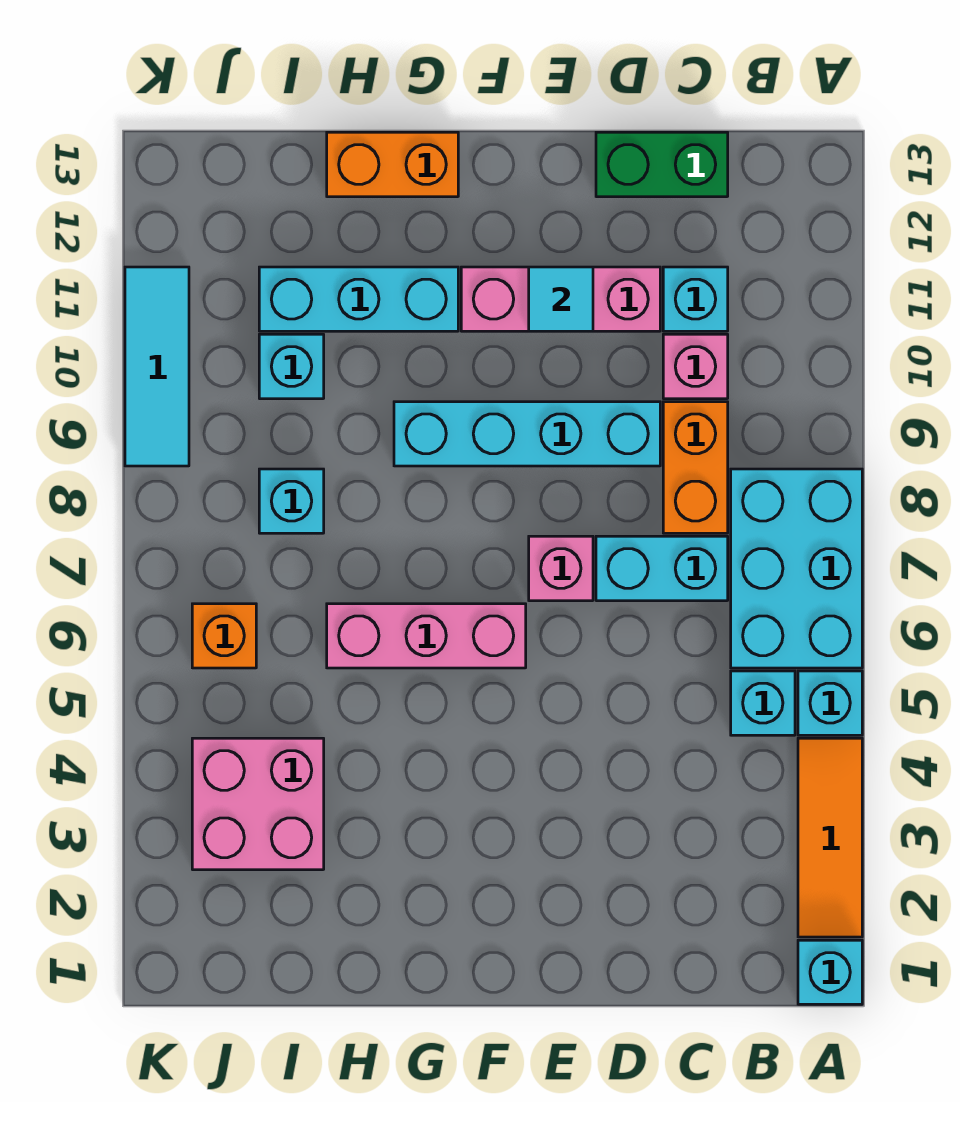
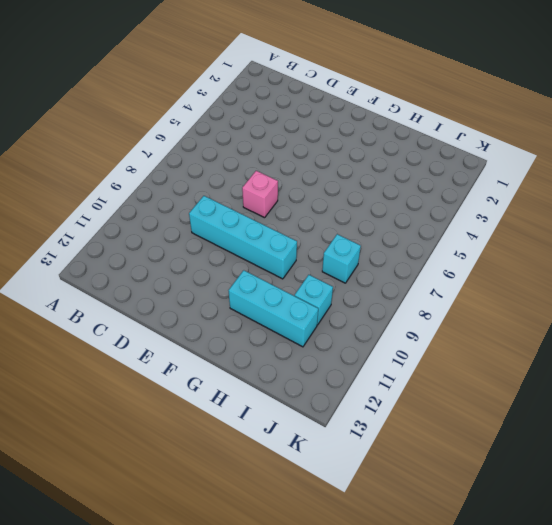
none -> cyan 1x1 brick [798,940,862,1004]
none -> orange 1x3 tile [798,738,862,937]
none -> cyan 1x1 brick [798,671,862,735]

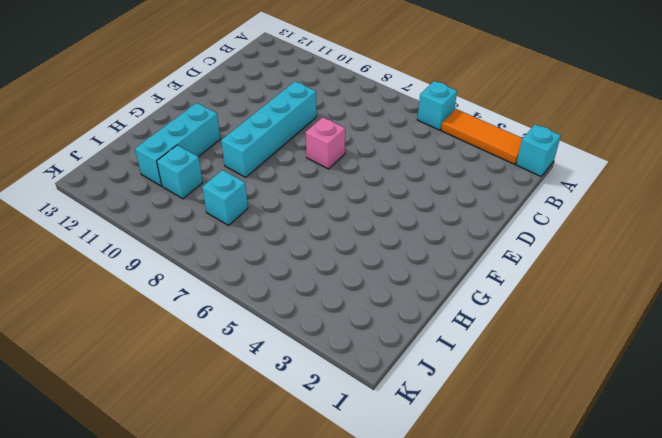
none -> cyan 2x3 brick [731,469,862,668]
none -> cyan 1x1 brick [731,671,795,735]
none -> cyan 1x2 brick [596,536,728,601]

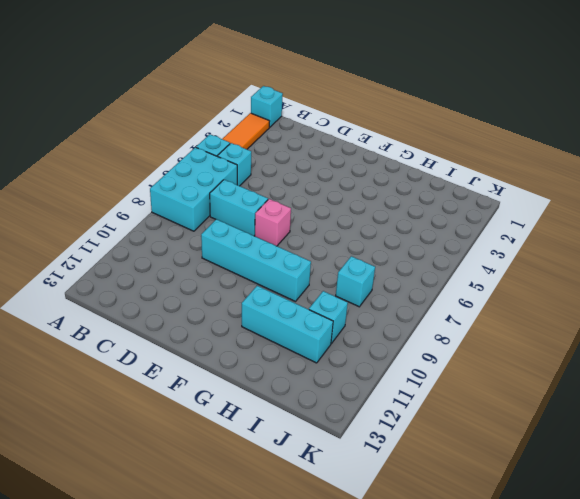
none -> orange 1x2 brick [663,402,728,533]
none -> pink 1x1 brick [663,334,728,399]
none -> cyan 1x1 brick [663,267,728,331]

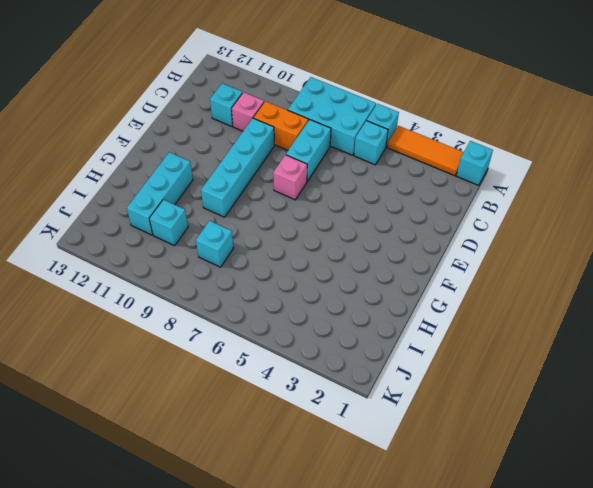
none -> green 1x2 brick [596,132,728,197]
none -> pink 1x3 brick [461,267,660,331]
none -> pink 1x3 brick [327,604,526,668]

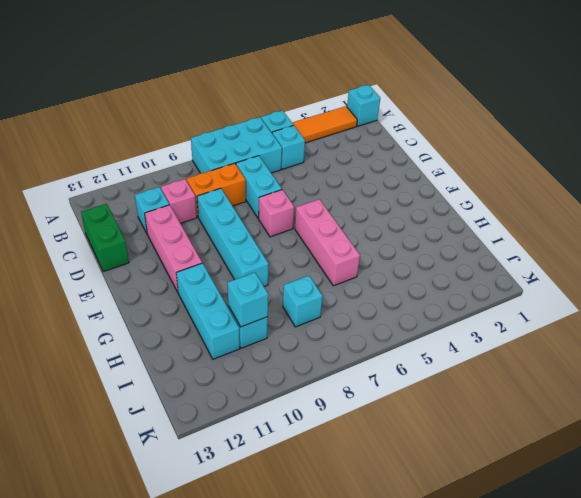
cyan 1x1 brick [228,273,268,327] -> none
none -> orange 1x2 brick [327,132,458,197]
none -> pink 2x2 brick [192,738,324,870]
none -> orange 1x1 brick [192,604,256,668]

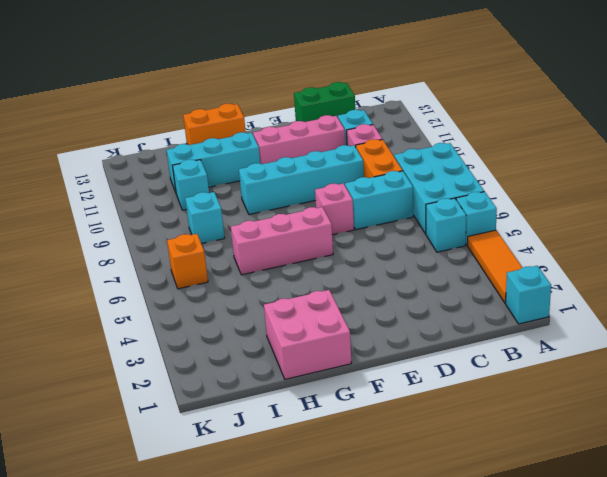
pink 2x2 brick [264,290,351,379] -> pink 2x2 brick moved to [192,738,324,870]
none -> cyan 1x3 tile [125,267,189,466]
none -> cyan 1x1 tile [529,267,593,331]

